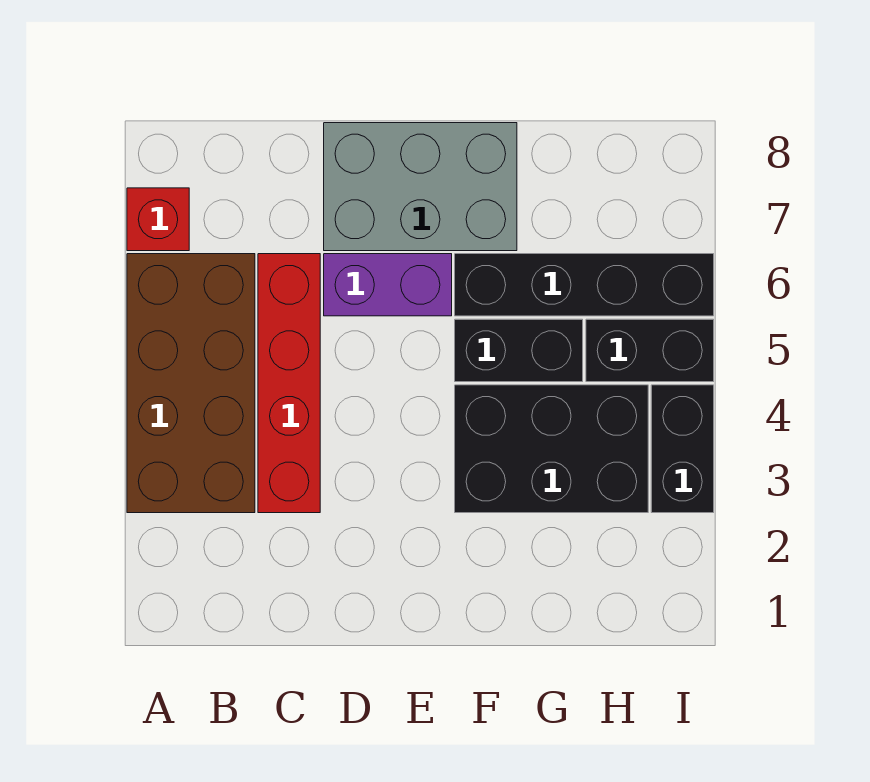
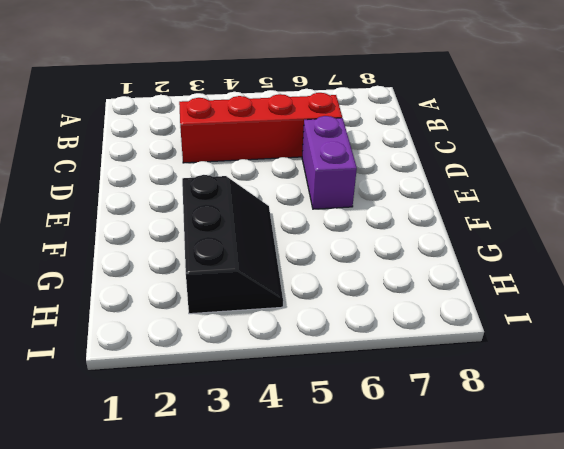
black 2x3 slope [182,175,283,314] -> black 2x3 brick [455,385,648,513]
none -> brown 2x4 brick [127,254,255,513]
none -> red 1x1 brick [127,188,189,251]

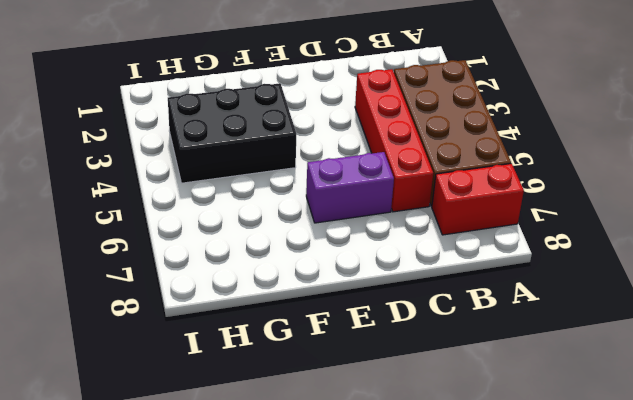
red 1x2 brick [432,164,524,235] -> red 1x1 brick [127,188,189,251]
none -> grey 2x3 brick [324,123,517,251]
none -> black 1x2 brick [455,319,583,382]

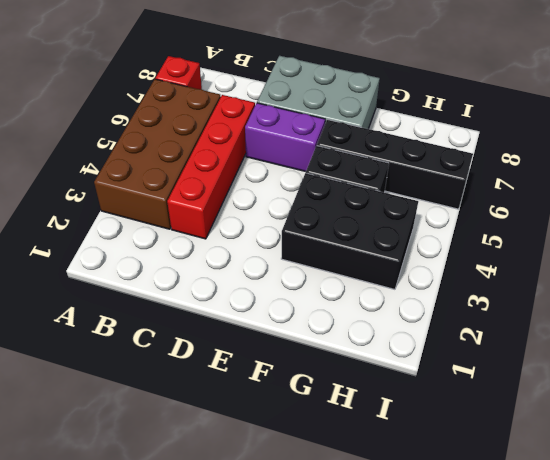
none -> black 1x2 brick [586,319,714,382]
none -> black 1x2 brick [651,385,714,513]

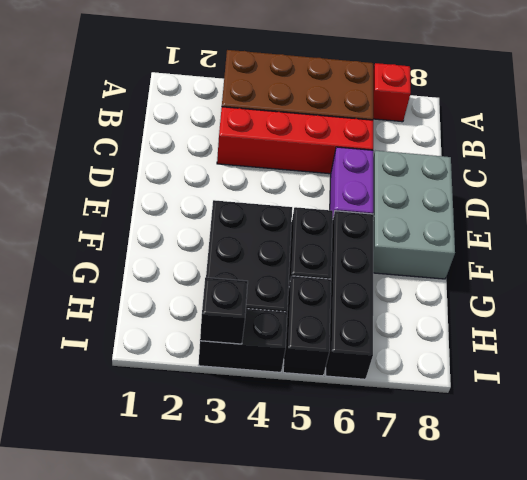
black 1x1 brick [200,277,248,344] -> none

